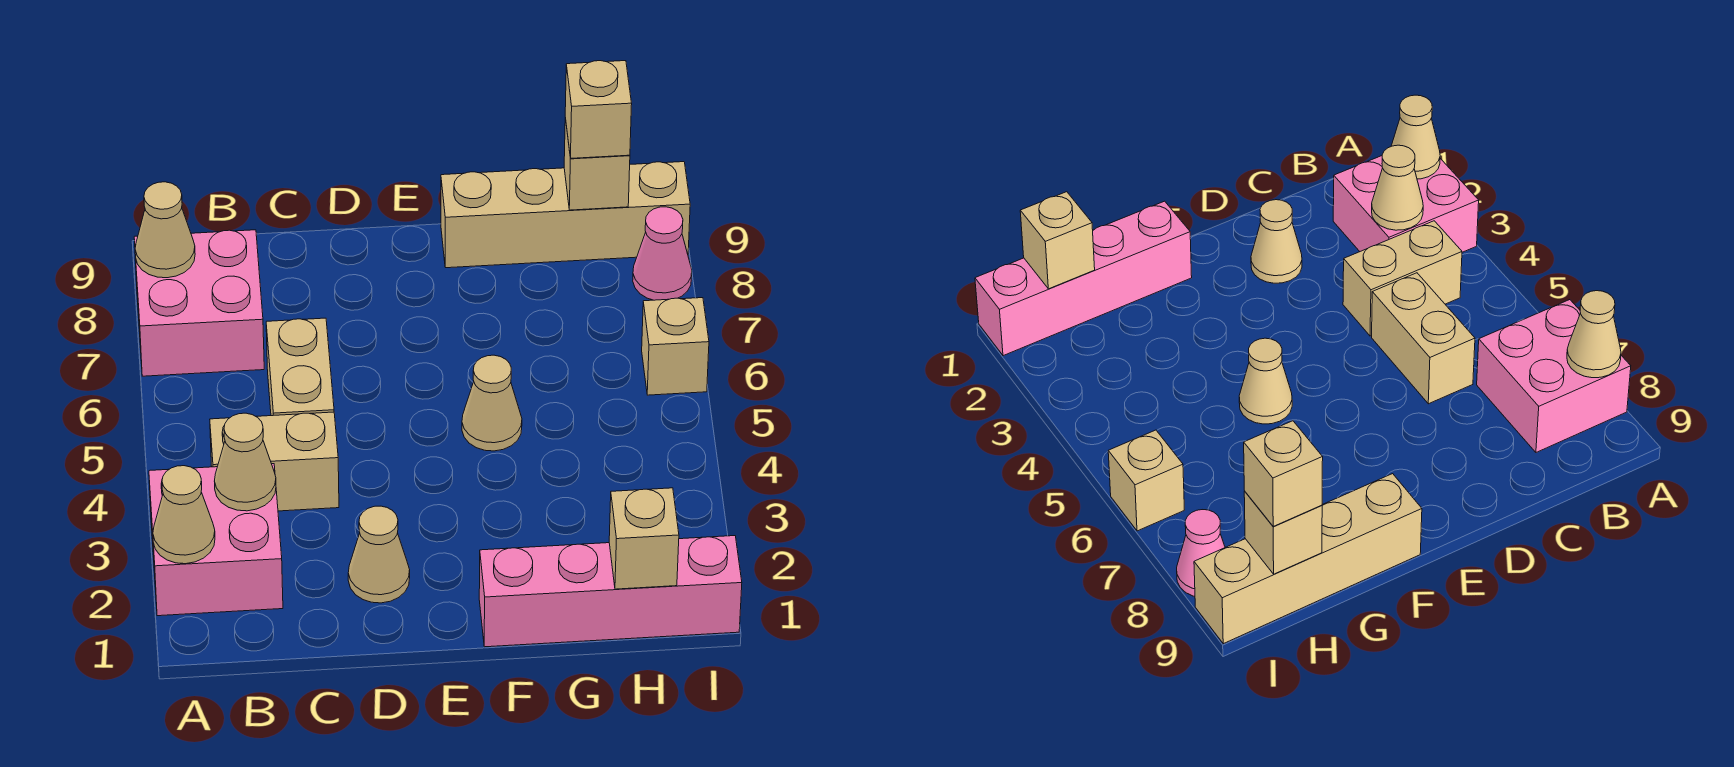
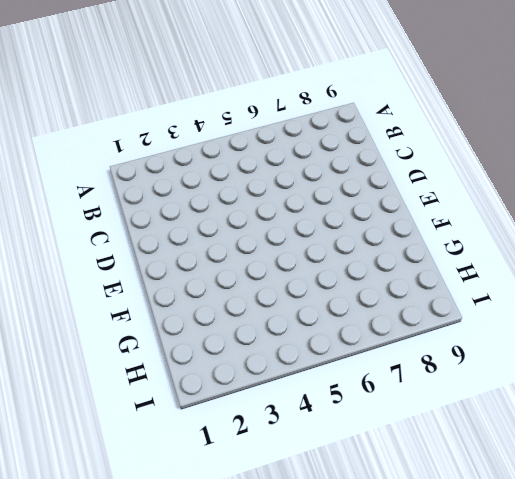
none -> pink 2x2 brick [149,464,283,616]
none -> pink 2x2 brick [134,230,264,376]
none -> tan 1x2 brick [210,412,339,511]

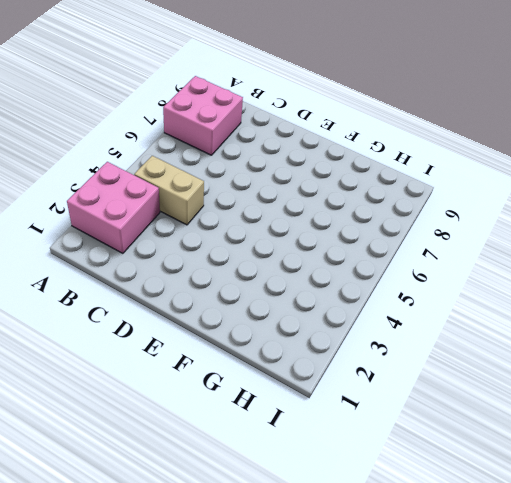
none -> tan 1x2 brick [266,318,334,416]
none -> tan 1x1 cone [348,506,410,603]
none -> pink 1x4 brick [479,536,742,647]

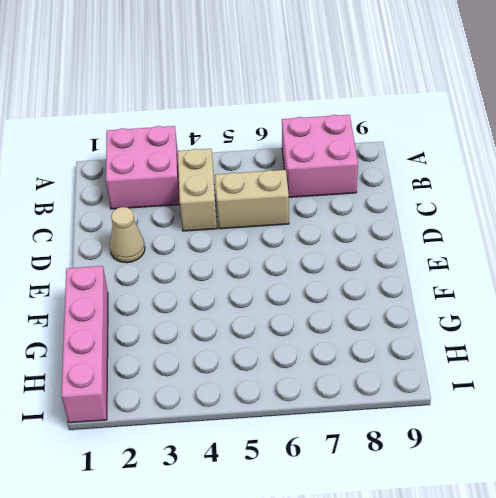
none -> tan 1x1 cone [462,355,522,451]
none -> tan 1x4 brick [441,162,690,268]
none -> tan 1x1 brick [642,298,709,395]

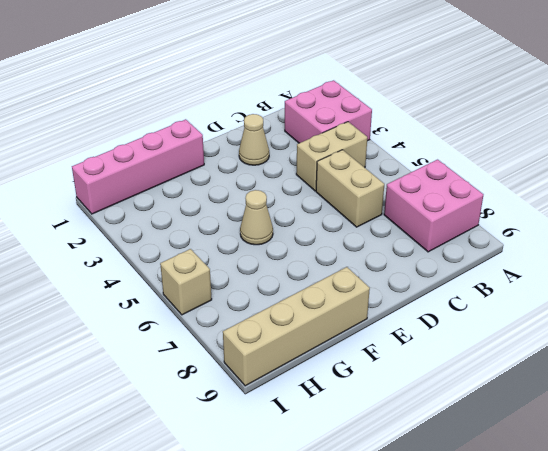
none -> pink 1x1 cone [633,207,692,300]
none -> tan 1x1 cone [153,466,215,564]
none -> tan 1x1 cone [135,182,195,278]

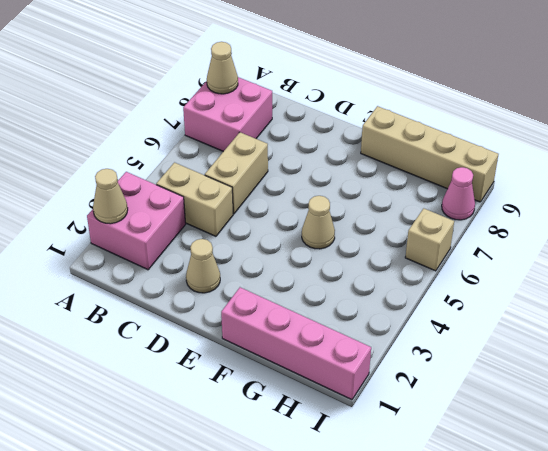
none -> tan 1x1 cone [215,413,276,511]
none -> tan 1x1 brick [609,488,679,589]
none -> tan 1x1 brick [564,118,630,210]

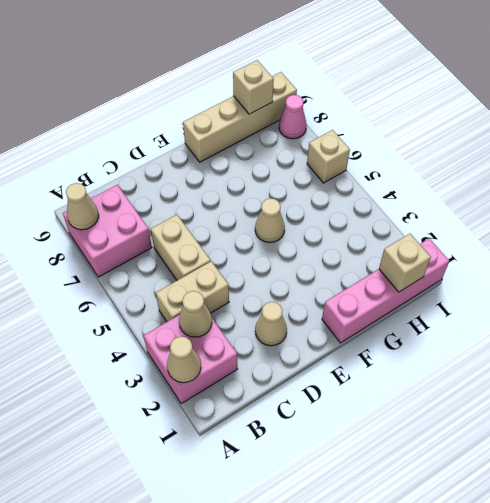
none -> tan 1x1 brick [565,61,632,158]

